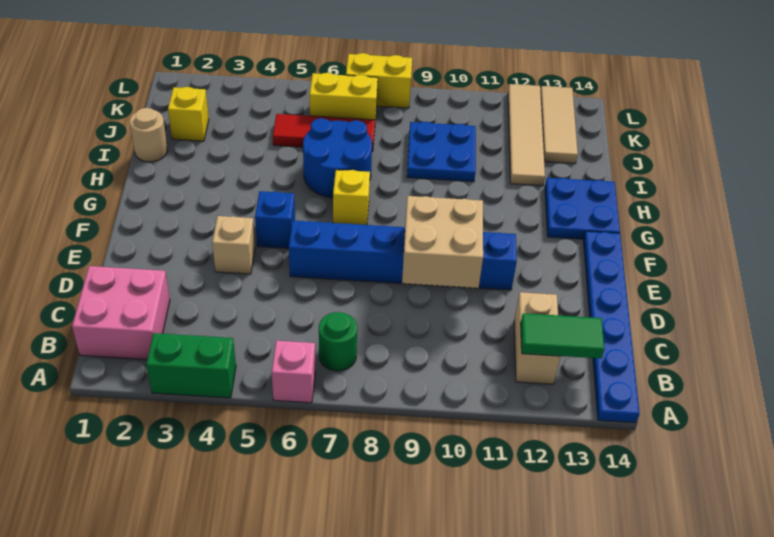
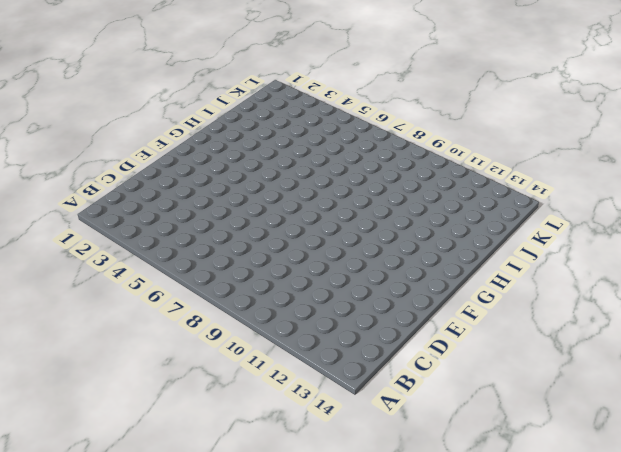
none -> green 1x2 brick [146,333,236,398]
none -> pink 1x1 brick [272,341,315,403]
none -> blue 1x6 plate [583,231,640,423]

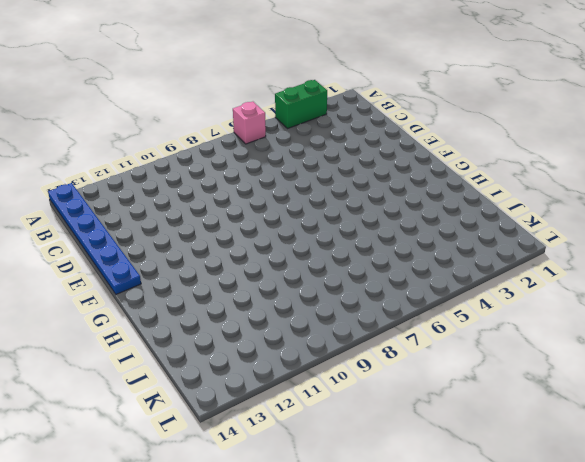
none -> pink 2x2 brick [72,266,170,359]
none -> green 1x1 round brick [319,312,357,371]
none -> tan 1x2 brick [514,292,560,384]

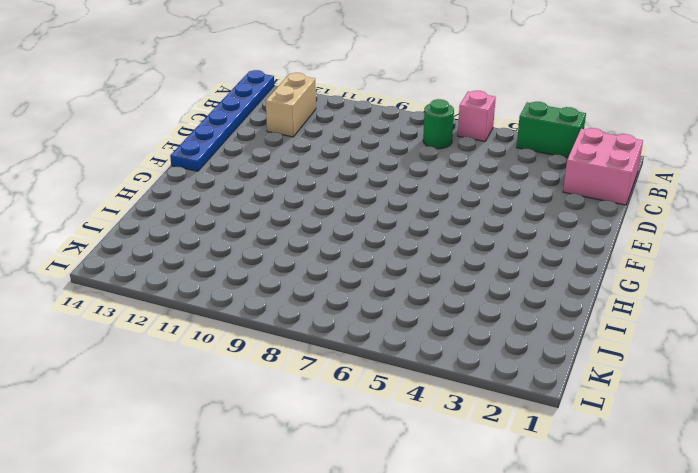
none -> tan 1x1 brick [212,216,255,274]
none -> blue 1x6 brick [289,221,517,290]
none -> blue 1x1 brick [255,191,295,248]

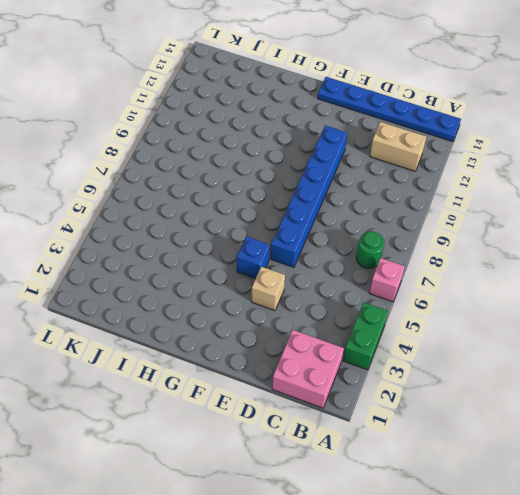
none -> yellow 1x1 brick [333,170,370,225]
none -> blue 2x2 plate [545,178,620,239]
none -> blue 2x2 round brick [303,118,372,198]

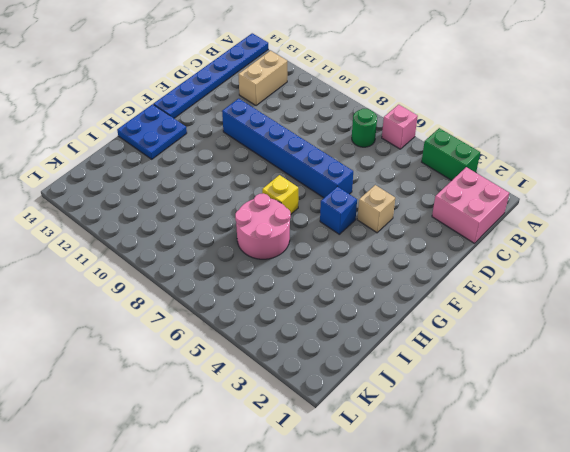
pink 2x2 round brick [235,193,291,259] -> blue 2x2 round brick [303,118,372,198]
none -> tan 1x1 round brick [130,108,167,162]
none -> blue 2x2 plate [407,122,476,182]
none -> tan 1x4 tile [508,84,545,186]

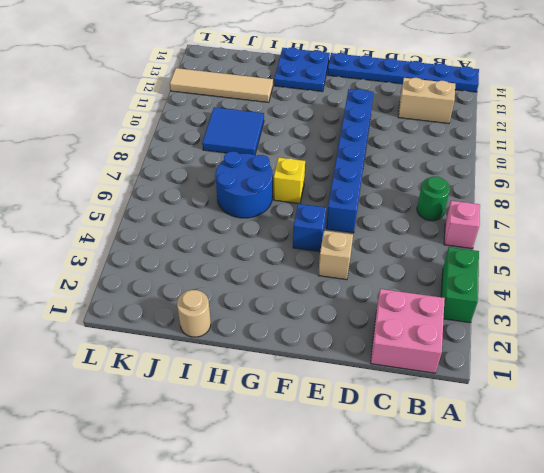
blue 2x2 tile [202,107,264,155] -> blue 2x2 plate [407,122,476,182]
none -> yellow 1x1 brick [168,87,209,141]
none -> red 1x3 tile [273,114,375,151]
none -> tan 1x3 tile [540,86,578,164]

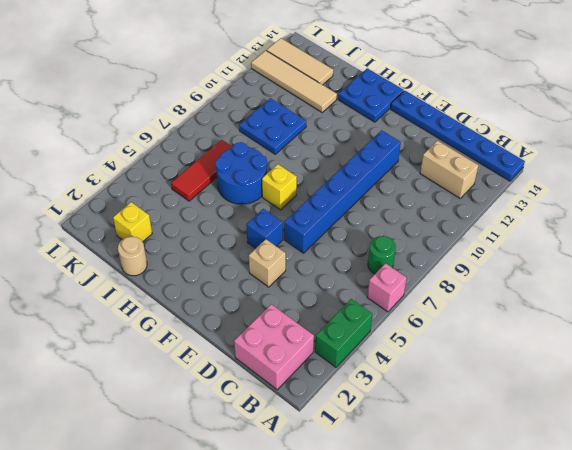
none -> yellow 1x2 brick [310,73,378,120]
none -> yellow 1x2 brick [346,53,412,108]
none -> green 1x2 tile [521,313,604,358]

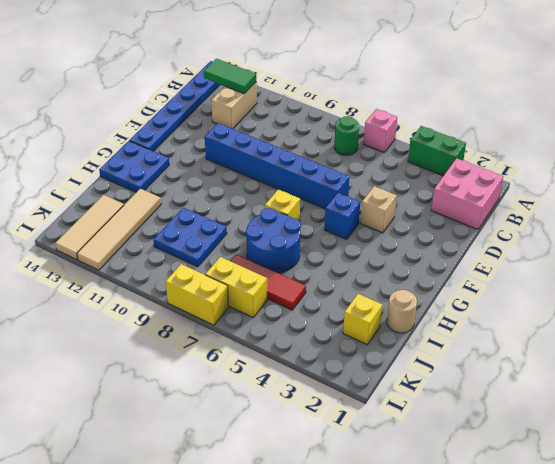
none -> tan 2x2 brick [402,196,483,288]

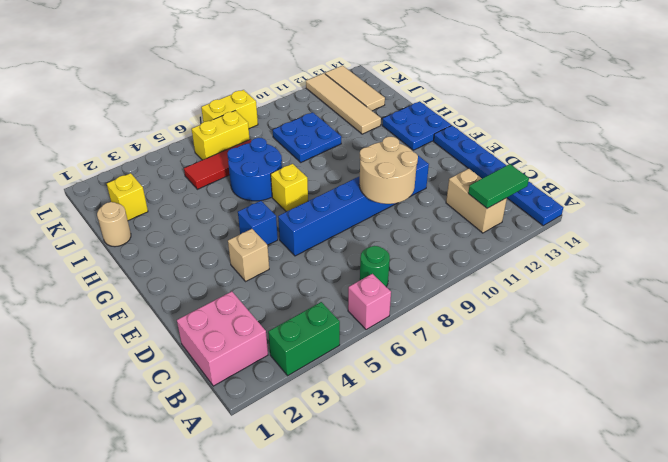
tan 2x2 round brick [359,137,418,204] -> tan 2x2 brick [402,196,483,288]

